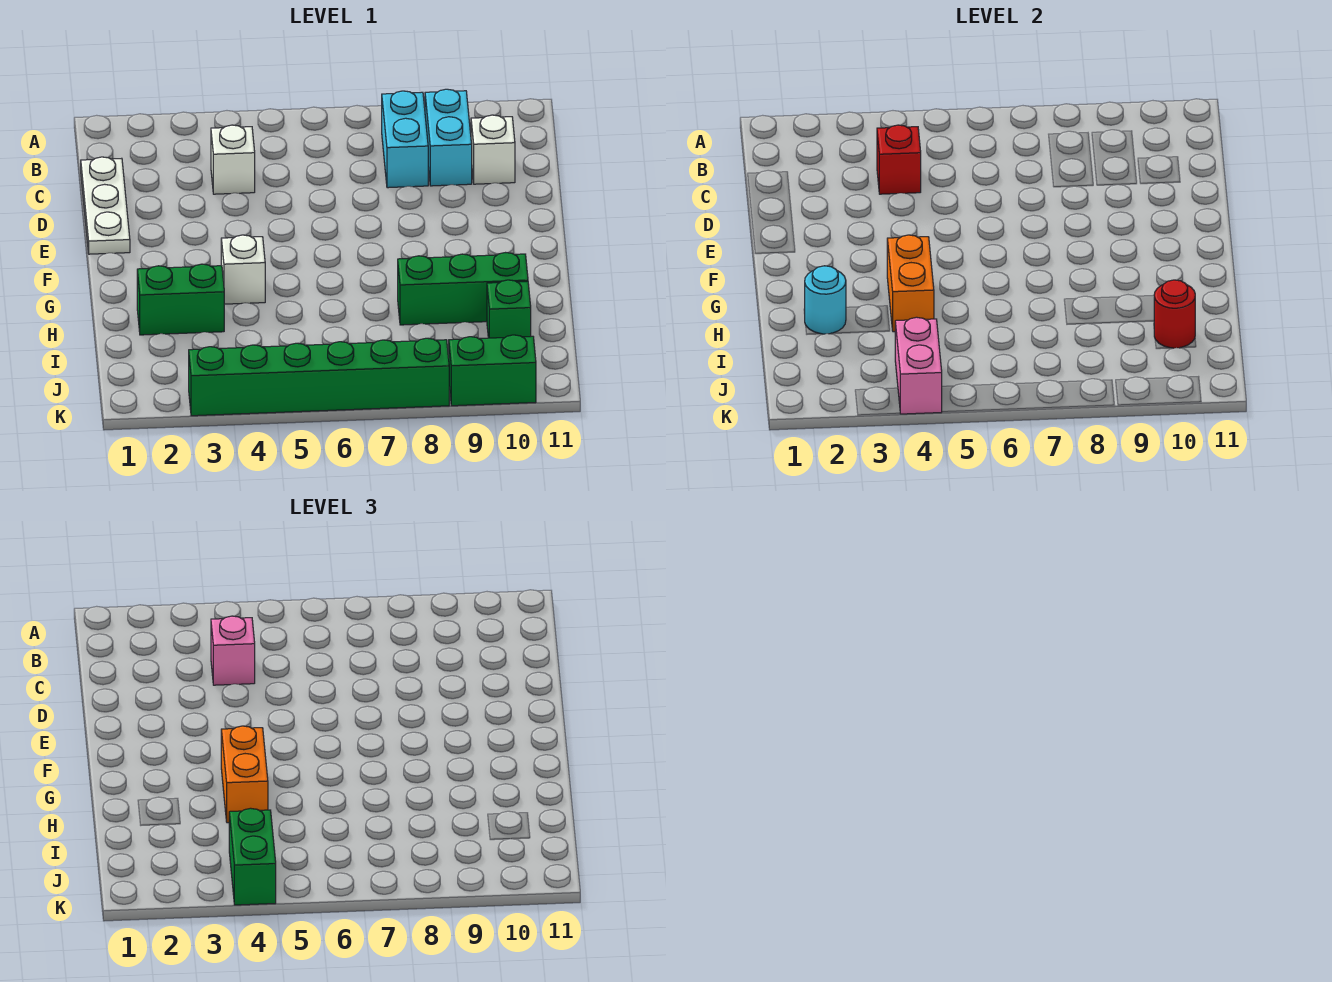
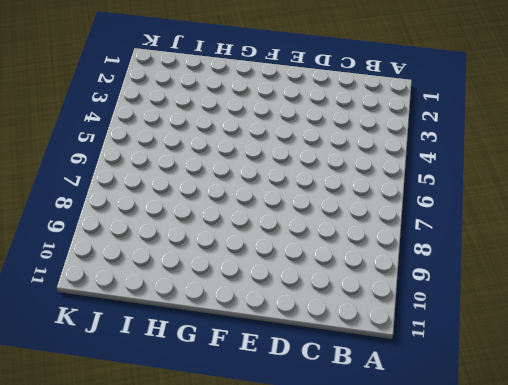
none -> cyan 1x2 brick [382,91,428,188]
none -> cyan 1x2 brick [425,89,472,186]
none -> white 1x3 plate [81,157,130,254]

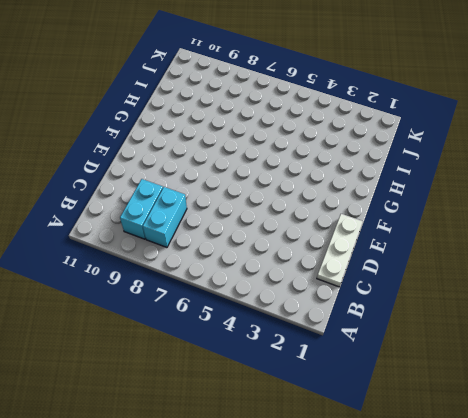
none -> white 1x1 brick [211,125,255,194]
none -> white 1x1 brick [471,115,515,184]
none -> white 1x1 brick [221,235,265,304]

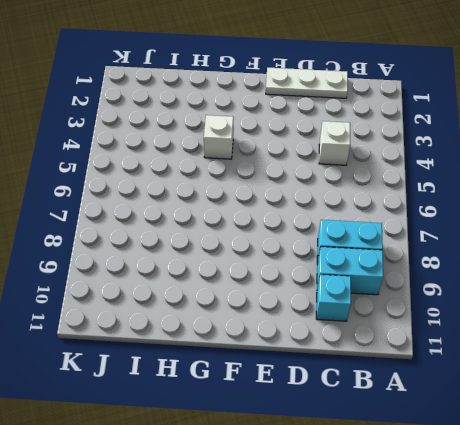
cyan 1x1 brick [316,275,351,321] -> white 1x1 brick [471,115,515,184]
none -> green 1x2 brick [137,264,224,335]
none -> green 1x3 brick [398,253,528,325]
none -> green 1x1 brick [487,280,531,338]

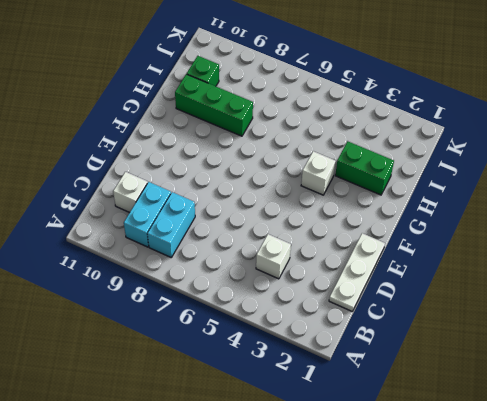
none -> green 1x6 brick [189,338,449,416]
none -> green 1x2 brick [449,335,536,406]
none -> red 1x1 brick [877,125,921,194]

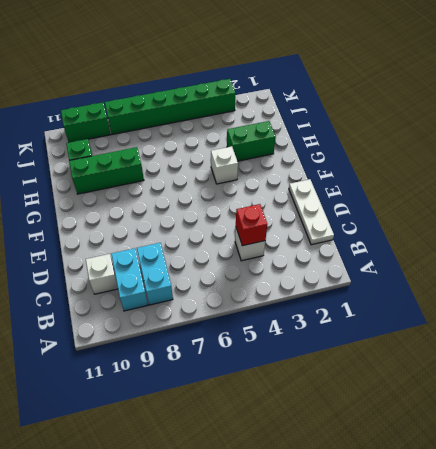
none -> orange 1x2 brick [887,235,934,332]
none -> cyan 1x1 round brick [804,266,846,334]
none -> red 1x1 round brick [1154,280,1195,348]

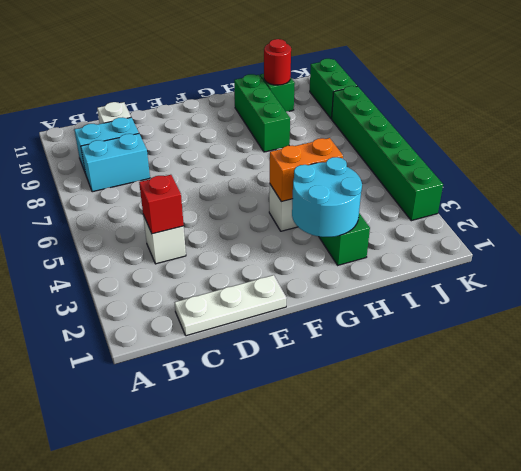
cyan 2x2 round brick [292,157,362,237] -> cyan 1x1 round brick [804,266,846,334]
none -> pink 1x2 brick [895,317,942,414]
none -> pink 1x1 brick [211,616,255,685]
none -> orange 1x2 brick [221,726,268,823]

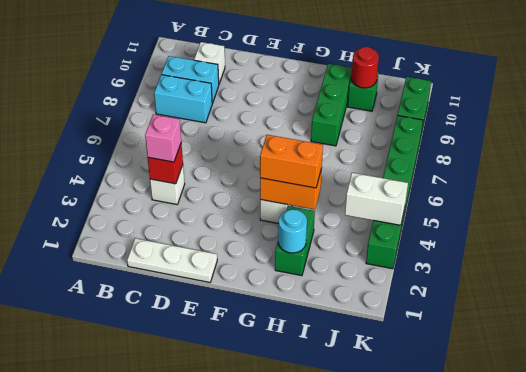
white 1x2 brick [345,173,408,225] -> pink 1x2 brick [895,317,942,414]
none -> green 1x2 brick [229,808,276,905]

